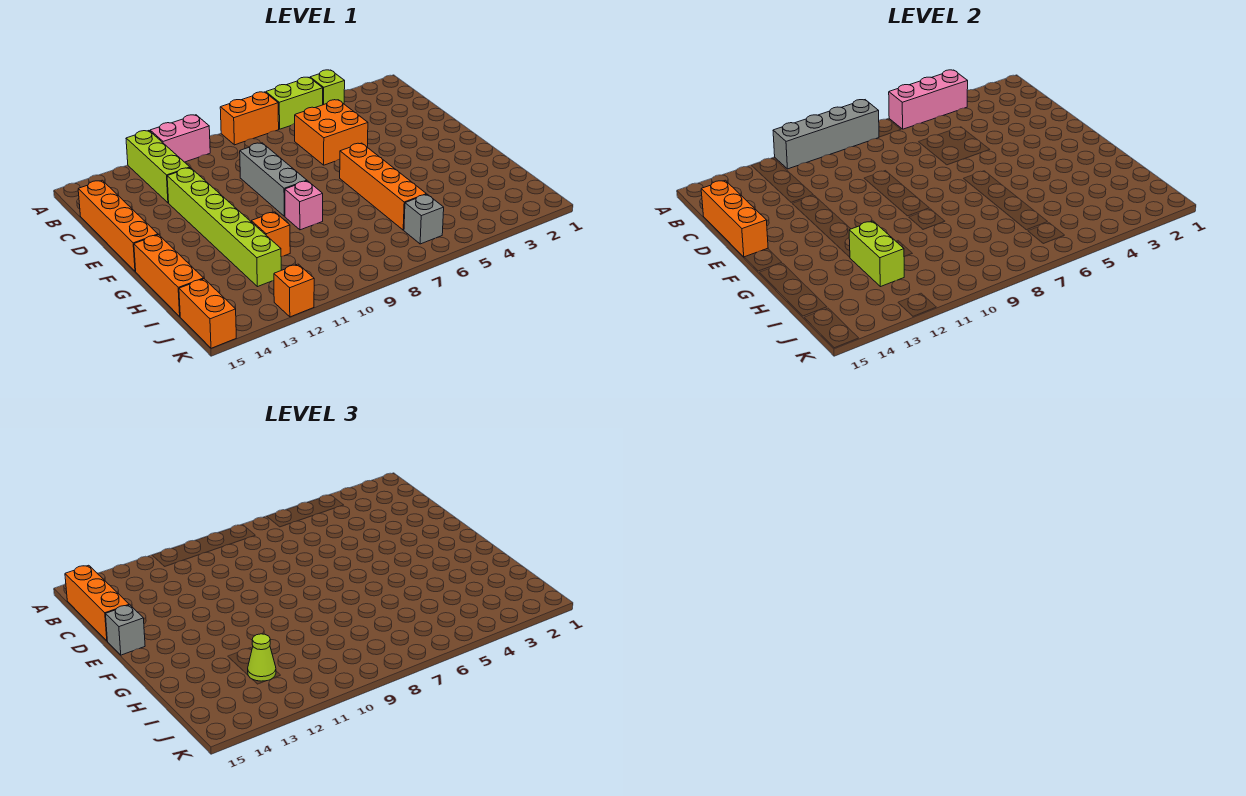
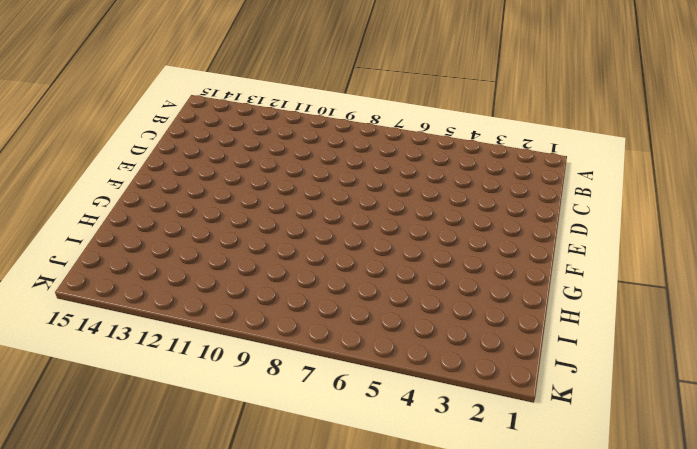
none -> lime 1x1 brick [310,70,345,105]
none -> lime 1x2 brick [266,77,323,129]
none -> orange 1x2 brick [220,92,279,145]

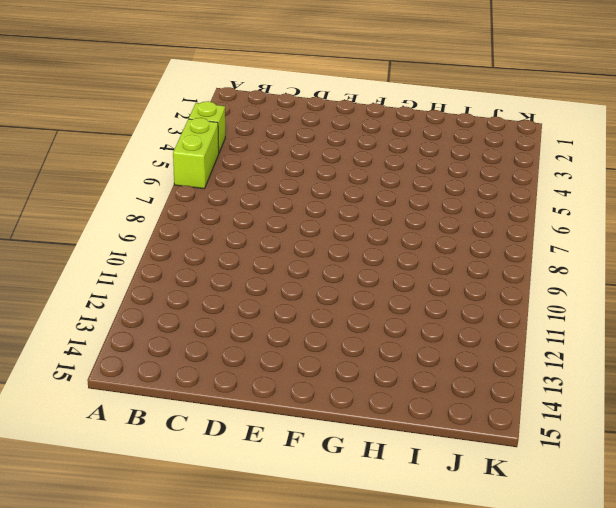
none -> orange 1x2 brick [220,92,279,145]
none -> pink 1x2 brick [150,115,210,162]
none -> lime 1x3 brick [126,131,190,203]

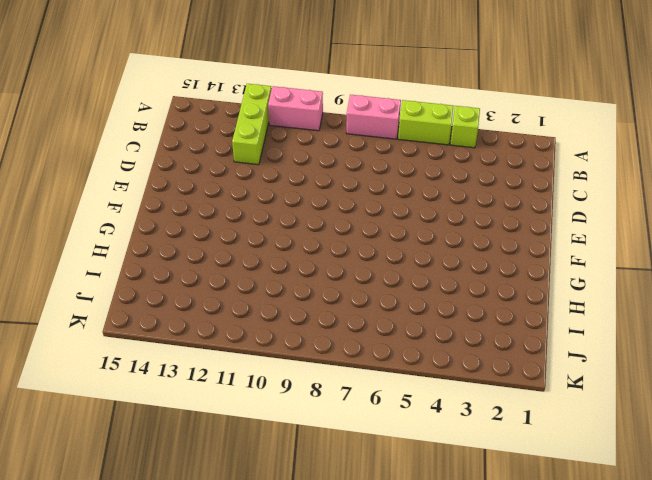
pink 1x2 brick [346,95,401,139] -> orange 1x2 brick [220,92,279,145]
none -> orange 2x2 brick [295,100,368,165]
none -> orange 1x4 brick [78,180,158,272]
none -> grey 1x3 brick [240,143,307,216]

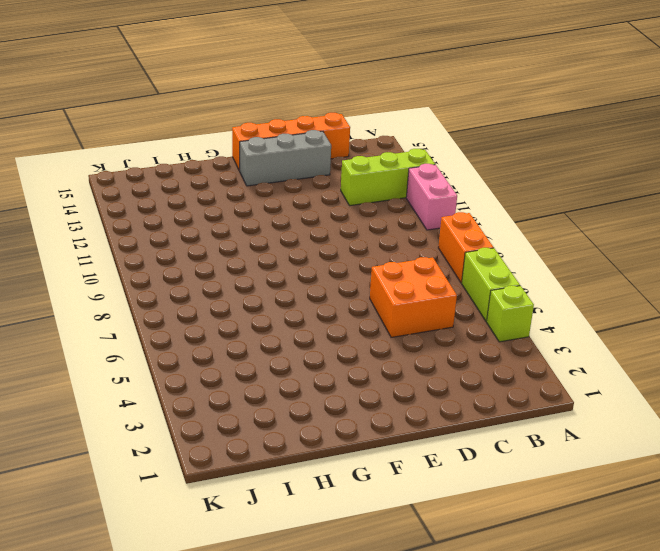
grey 1x3 brick [240,130,331,186] -> grey 1x3 brick moved to [240,143,307,216]
none -> lime 1x6 brick [167,168,281,287]
none -> orange 1x4 brick [340,143,426,230]
none -> pink 1x1 brick [285,181,323,230]

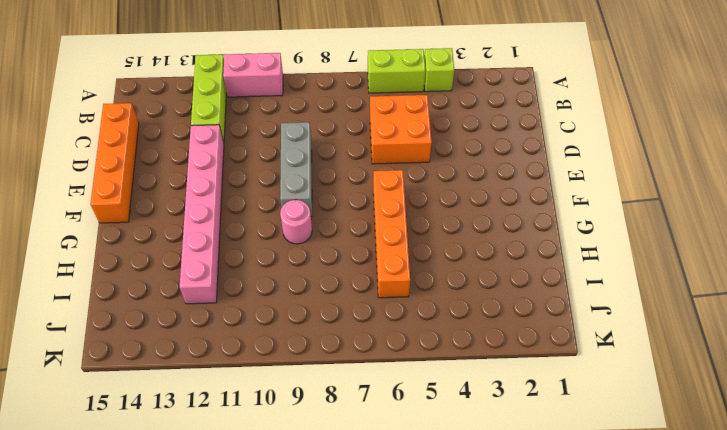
pink 1x6 brick [180,125,224,304] -> lime 1x6 brick [167,168,281,287]
pink 1x1 round brick [280,200,312,244] -> pink 1x1 brick [285,181,323,230]
none -> orange 1x2 brick [220,92,279,145]
none -> orange 1x3 brick [134,235,204,316]
none -> orange 1x1 brick [251,212,290,257]

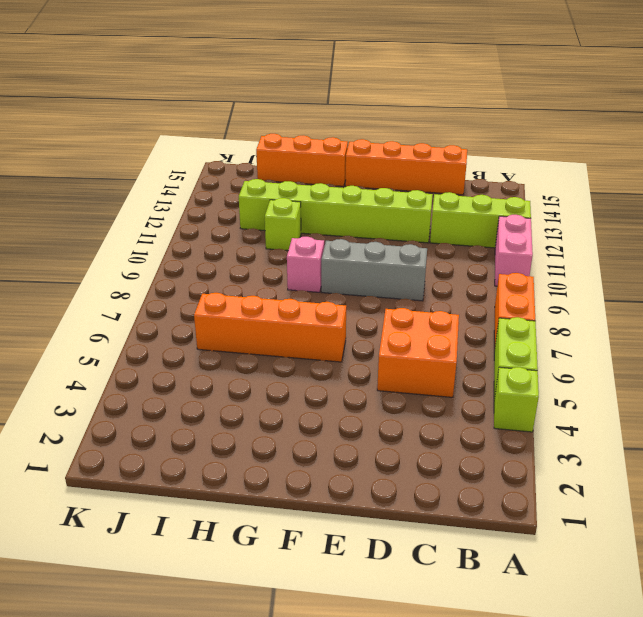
lime 1x1 brick [265,198,301,250] -> orange 1x1 brick [251,212,290,257]
none -> grey 1x1 brick [404,194,444,244]
none -> orange 1x2 brick [179,279,236,348]
none -> orange 1x1 brick [274,264,314,317]

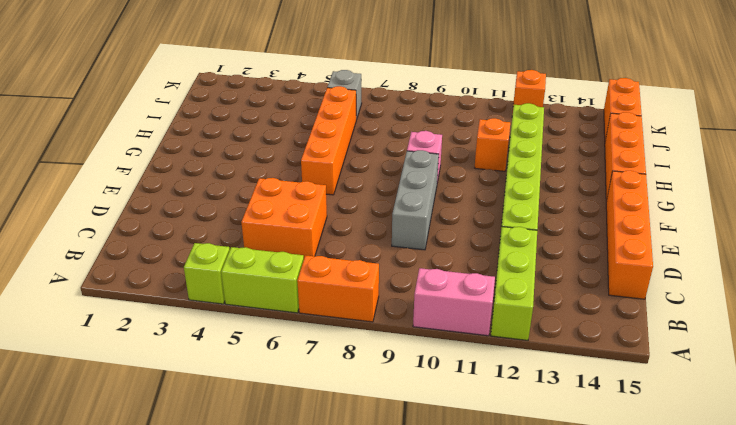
none -> pink 1x3 brick [889,70,968,129]
none -> grey 1x4 brick [773,100,879,169]
none -> orange 1x3 brick [701,180,768,257]

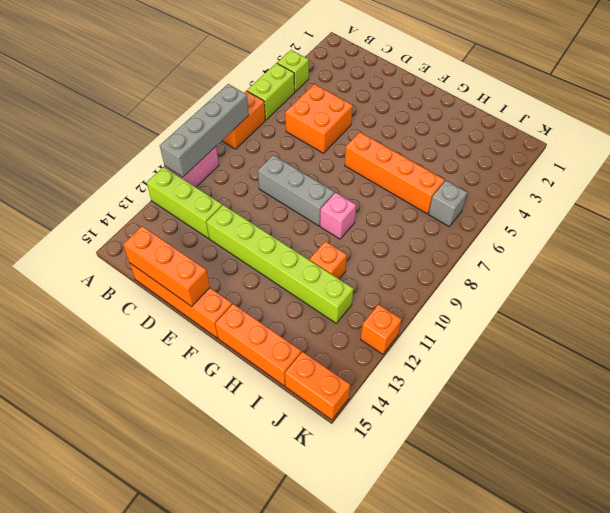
none -> pink 1x3 brick [889,70,968,129]
none -> lime 1x2 brick [849,221,904,287]
none -> orange 1x3 brick [65,565,129,641]

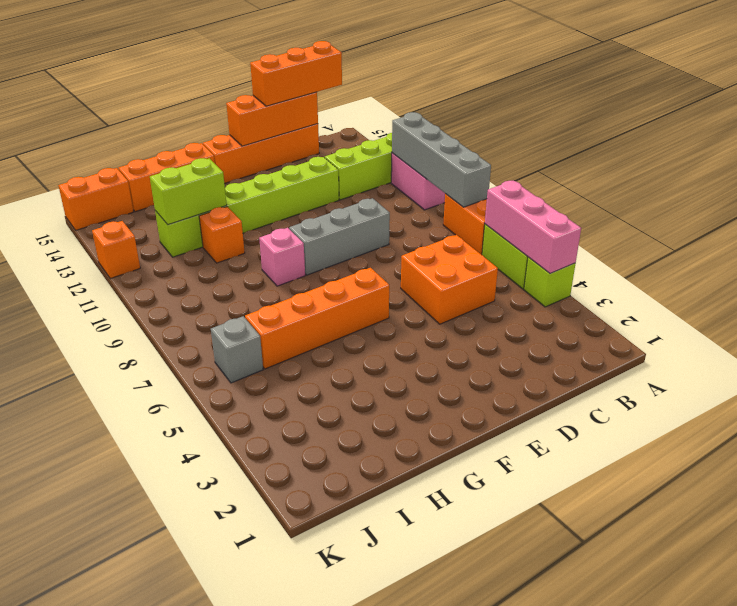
none -> grey 1x1 brick [106,605,145,655]
none -> lime 1x1 cone [248,634,276,681]

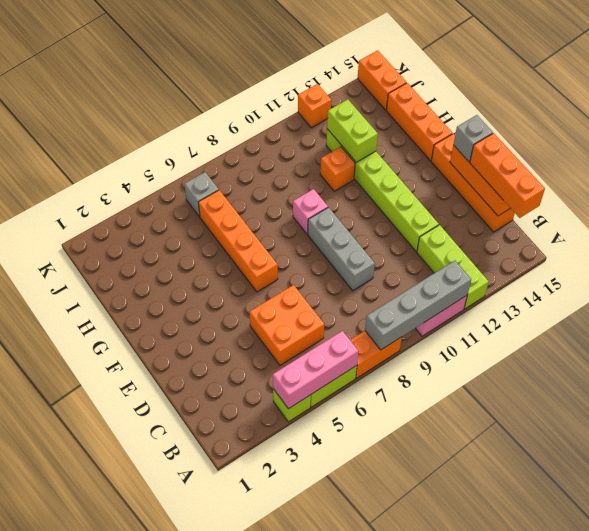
none -> lime 1x1 cone [248,634,276,681]

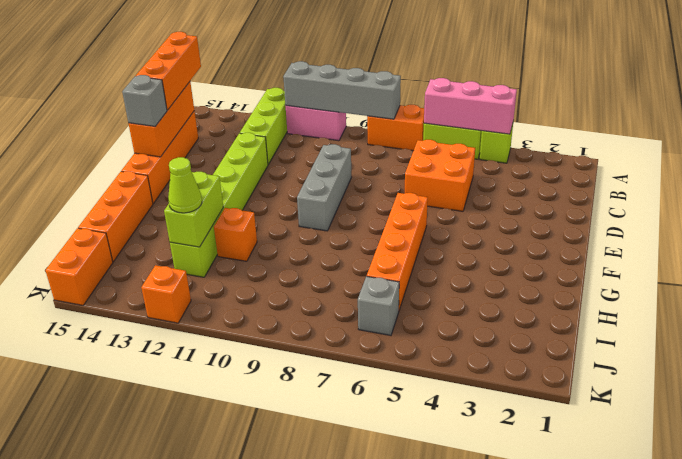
none -> pink 1x1 brick [285,181,323,230]

